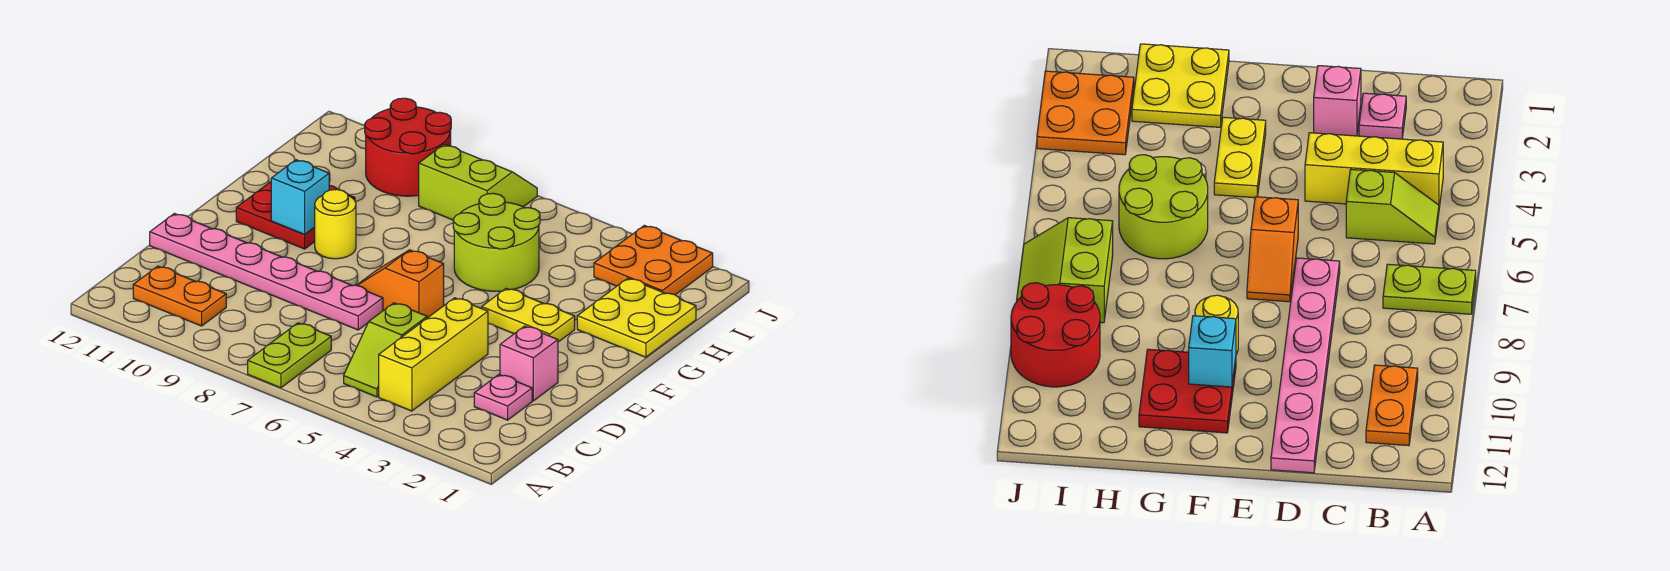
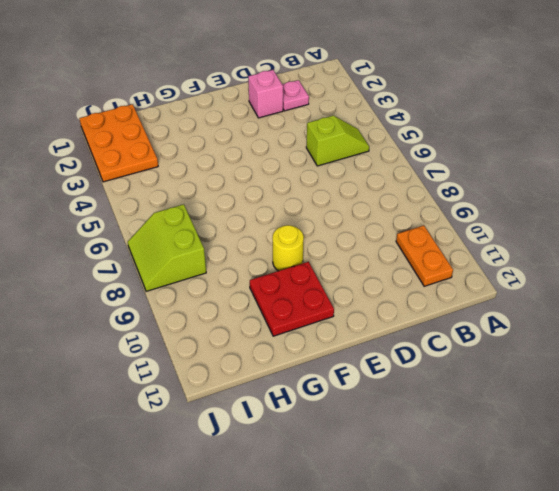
orange 2x3 plate [79,104,158,182] -> orange 2x2 plate [594,225,713,295]
none -> lime 1x2 plate [248,323,331,388]
none -> yellow 1x3 brick [379,298,488,411]
none -> pink 1x6 plate [150,214,383,330]

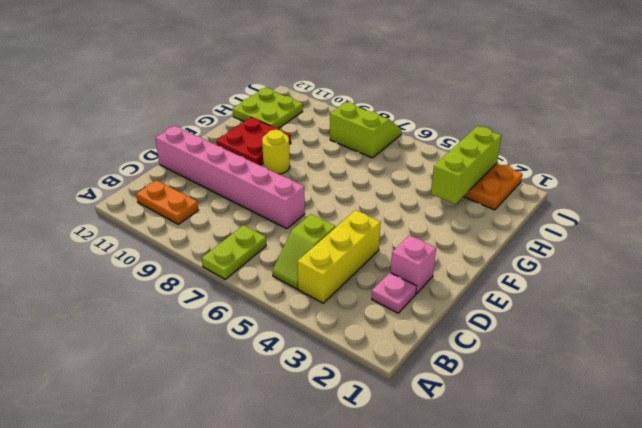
pink 1x6 brick [155,126,305,229] -> pink 1x6 plate [150,214,383,330]
lime 1x3 brick [431,126,502,204] -> none
lime 2x2 plate [233,88,303,128] -> none
none -> orange 1x2 slope [356,250,444,318]
none -> yellow 1x2 plate [482,288,575,342]
none -> yellow 2x2 plate [577,278,696,357]

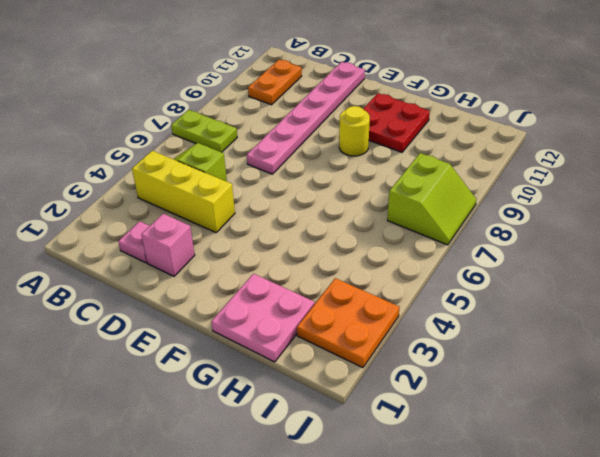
pink 2x2 plate [211,274,315,362] -> yellow 2x2 plate [577,278,696,357]
none -> orange 1x2 slope [356,250,444,318]
none -> yellow 1x2 plate [482,288,575,342]
none -> lime 2x2 round brick [453,193,540,291]

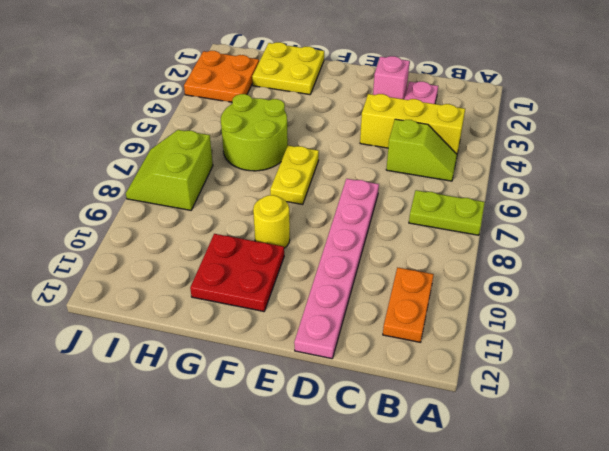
yellow 1x2 plate [270,145,319,204] -> yellow 1x2 plate moved to [482,288,575,342]
none -> orange 1x2 slope [356,250,444,318]
none -> red 2x2 round brick [365,98,451,196]
none -> cyan 1x1 brick [271,160,329,235]

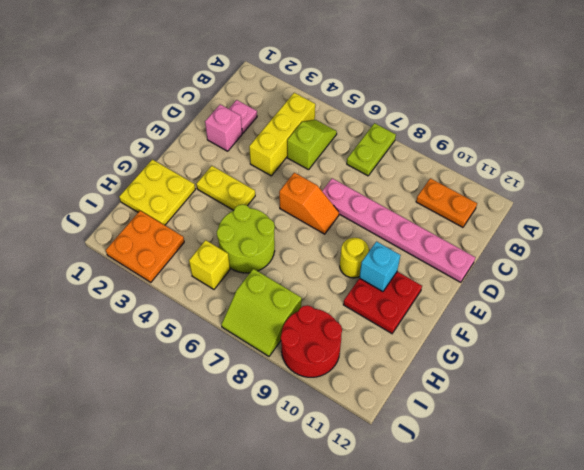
yellow 1x1 brick [189,240,230,289] -> none

